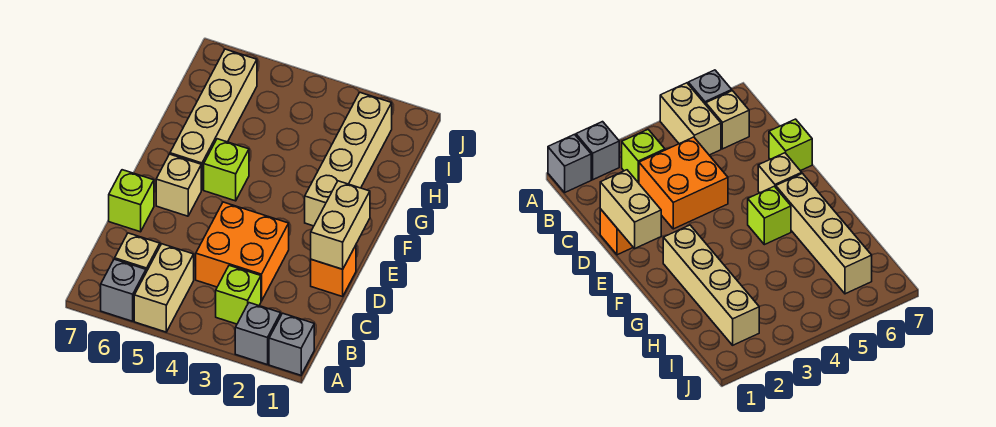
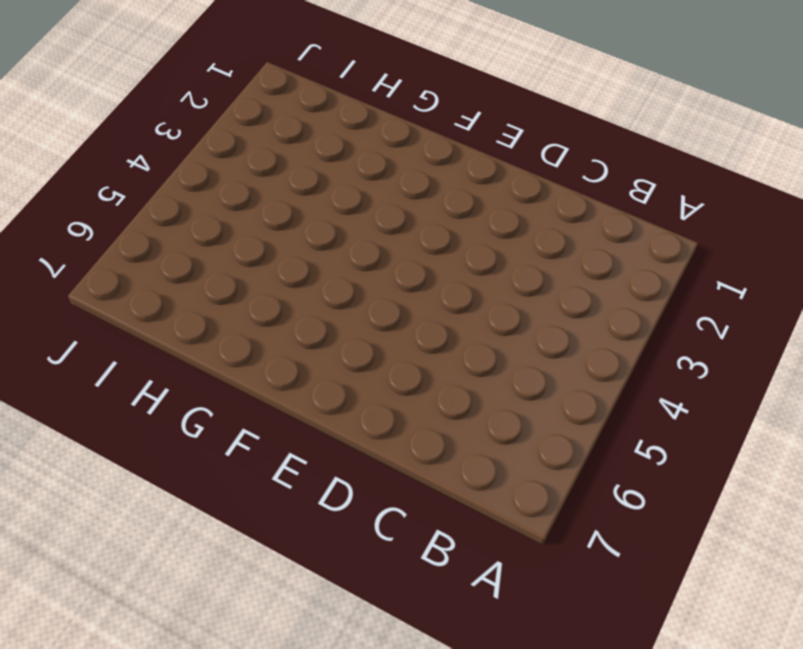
none -> grey 1x1 brick [269,313,314,375]
none -> grey 1x1 brick [235,303,281,365]
none -> tan 1x2 brick [134,244,194,332]

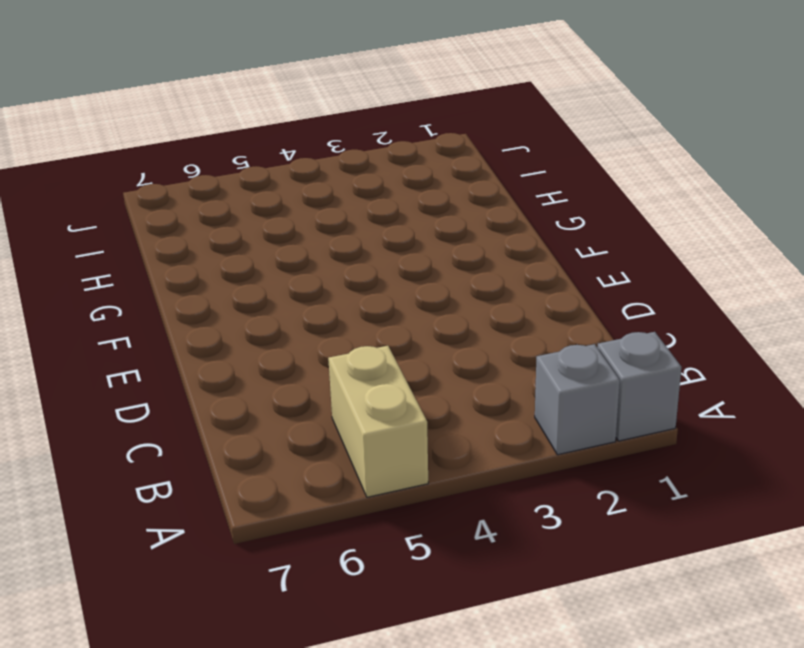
none -> grey 1x1 brick [100,259,146,321]
none -> lime 1x1 brick [216,266,261,324]
none -> tan 1x1 brick [115,233,160,272]

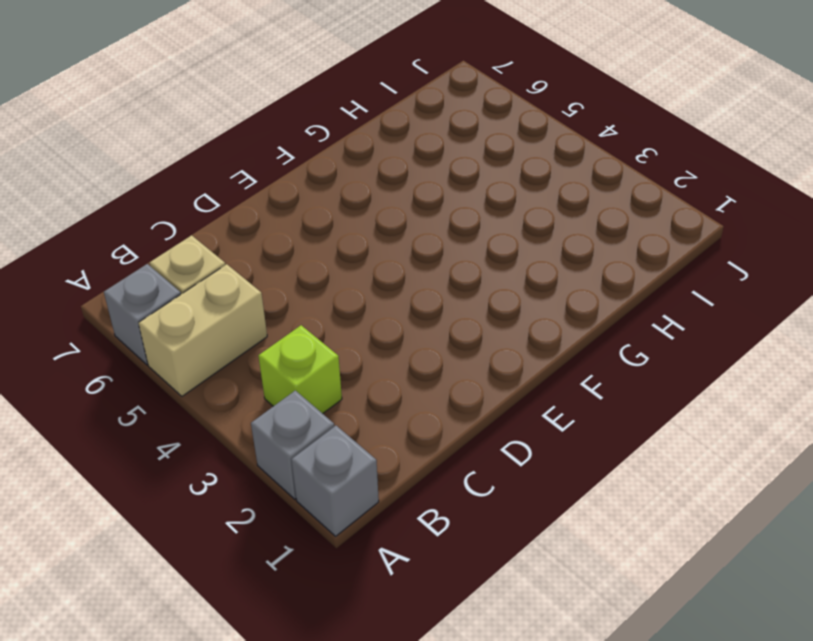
none -> orange 2x2 brick [196,202,289,301]
none -> orange 1x1 brick [310,245,356,297]
none -> lime 1x1 brick [109,170,154,232]

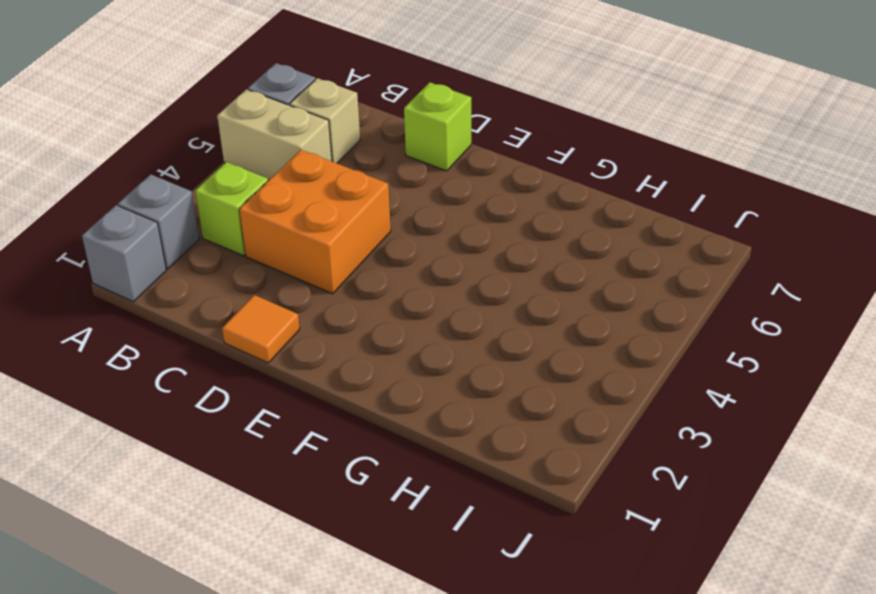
orange 1x1 tile [222,295,300,363] -> orange 1x1 brick [310,245,356,297]
none -> tan 1x1 brick [156,154,201,216]
none -> tan 1x4 brick [305,92,392,226]
none -> lime 1x1 brick [204,139,249,201]

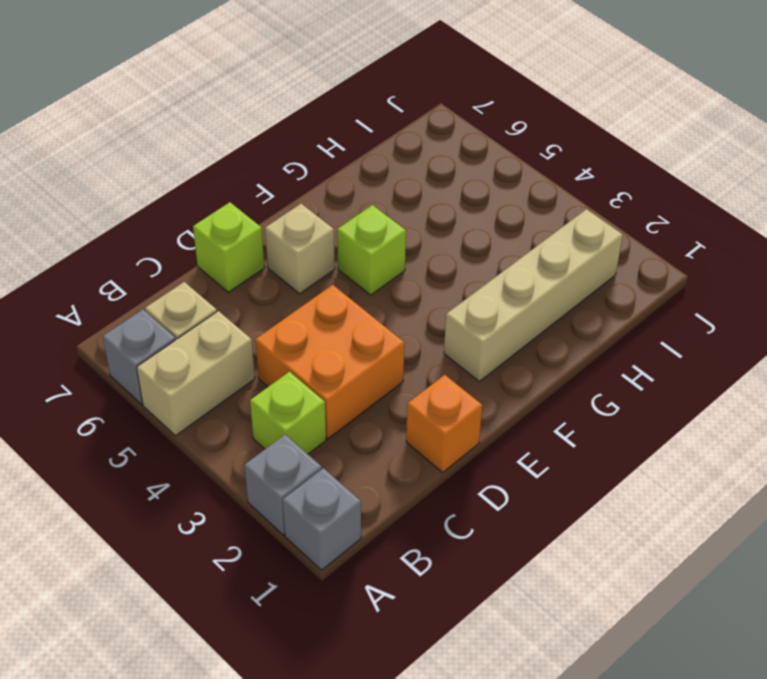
none -> tan 1x4 brick [170,49,257,190]
none -> tan 1x2 brick [311,181,370,269]

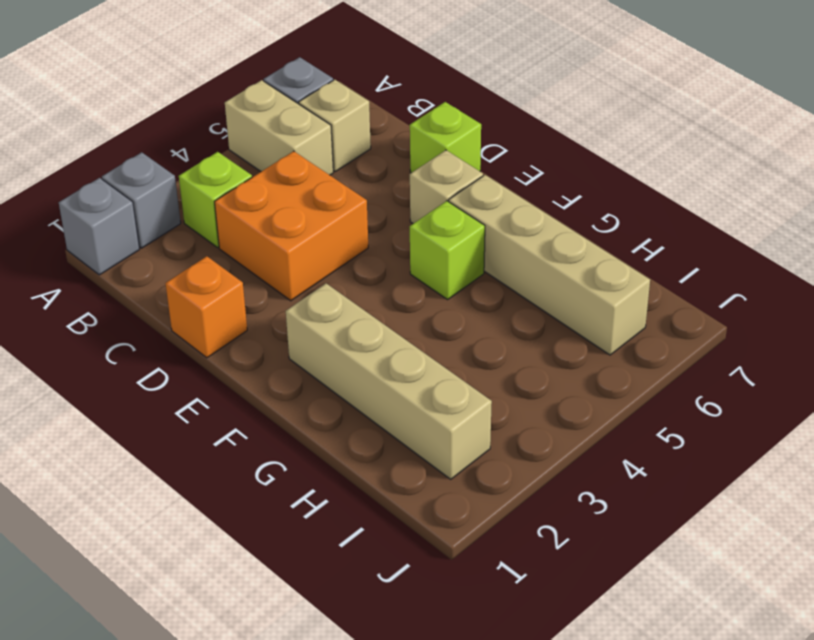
none -> tan 1x2 brick [311,181,370,269]

